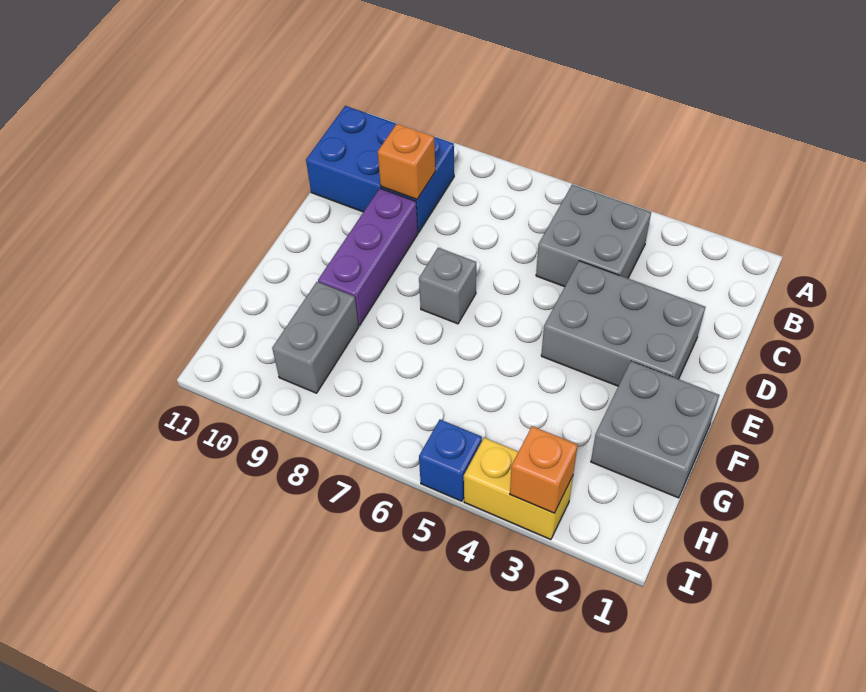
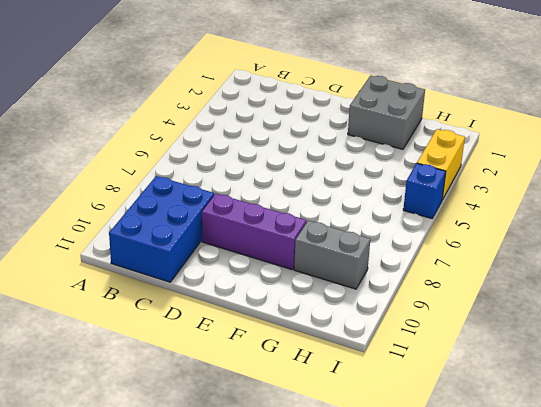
none -> grey 2x2 brick [536,185,651,287]
none -> grey 2x3 brick [541,261,705,386]

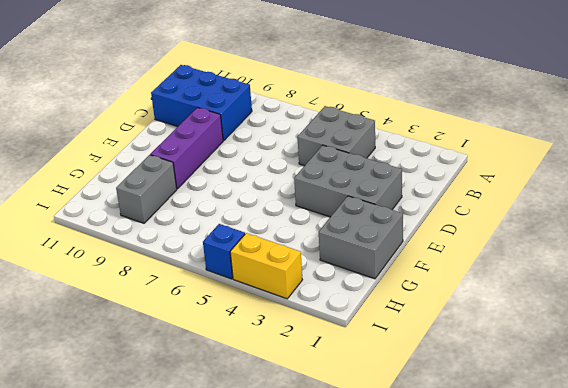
none -> grey 1x1 brick [419,248,476,324]
none -> orange 1x1 brick [378,124,435,200]

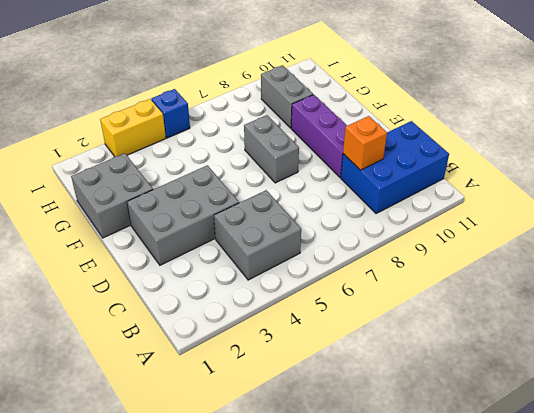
grey 1x2 brick [244,115,299,183] -> grey 1x1 brick [419,248,476,324]
none -> orange 1x1 brick [510,426,578,513]

